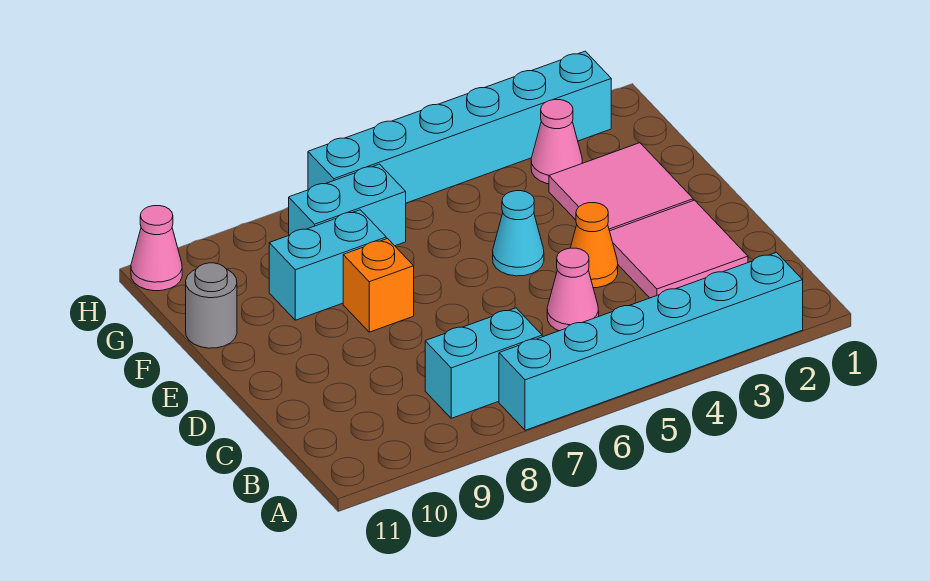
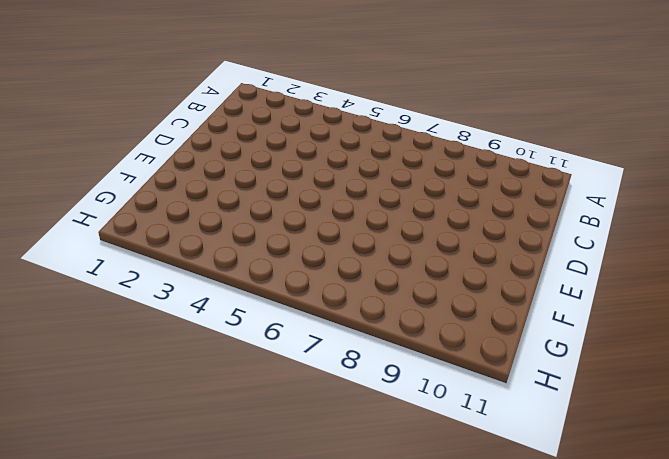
none -> cyan 1x6 brick [499,252,803,430]
none -> cyan 1x2 brick [425,308,542,418]
none -> pink 2x2 tile [610,200,748,298]

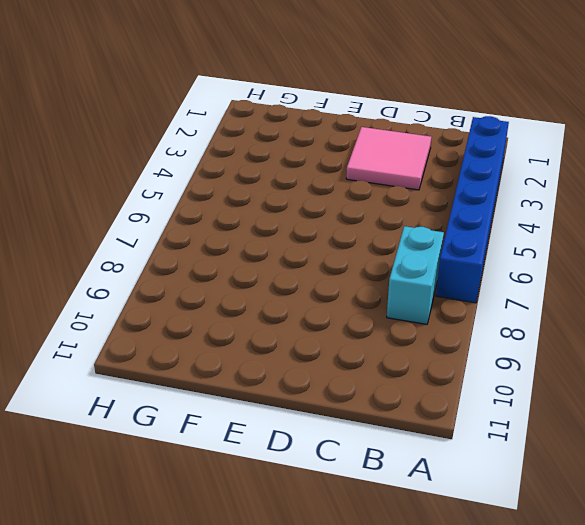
blue 1x6 brick [436,116,509,303] -> cyan 1x6 brick [499,252,803,430]
none -> pink 1x1 cone [547,248,599,331]
none -> orange 1x1 cone [570,203,618,288]
none -> pink 2x2 tile [549,143,693,231]

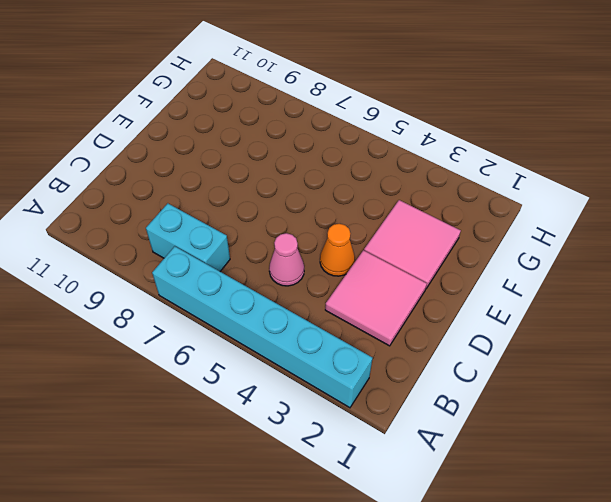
none -> cyan 1x1 cone [493,191,544,276]
none -> orange 1x1 brick [343,239,414,332]
none -> cyan 1x2 brick [269,210,386,320]

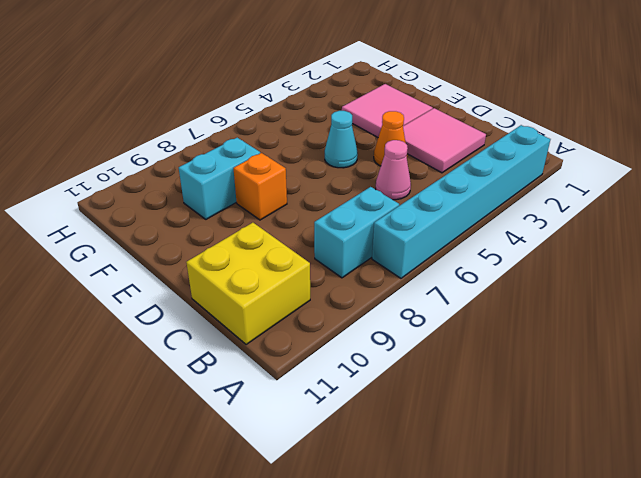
yellow 2x2 brick [186,223,310,345] -> none
none -> grey 1x1 round brick [186,263,237,348]
none -> pink 1x1 cone [531,100,582,184]
none -> cyan 1x2 brick [289,164,406,246]

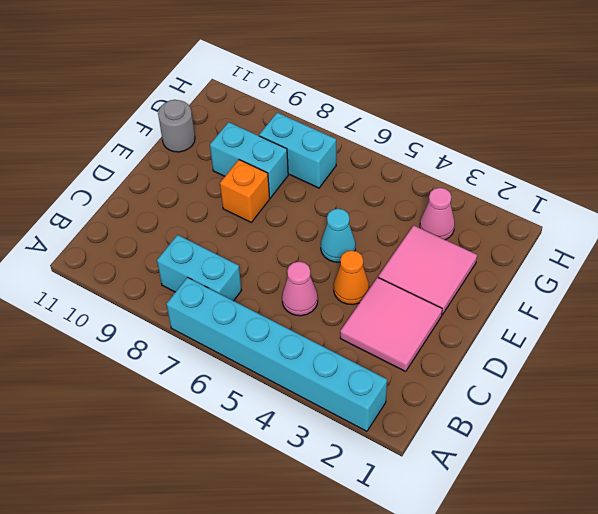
none -> cyan 1x6 brick [308,51,611,203]
none -> pink 1x1 cone [131,206,182,291]

